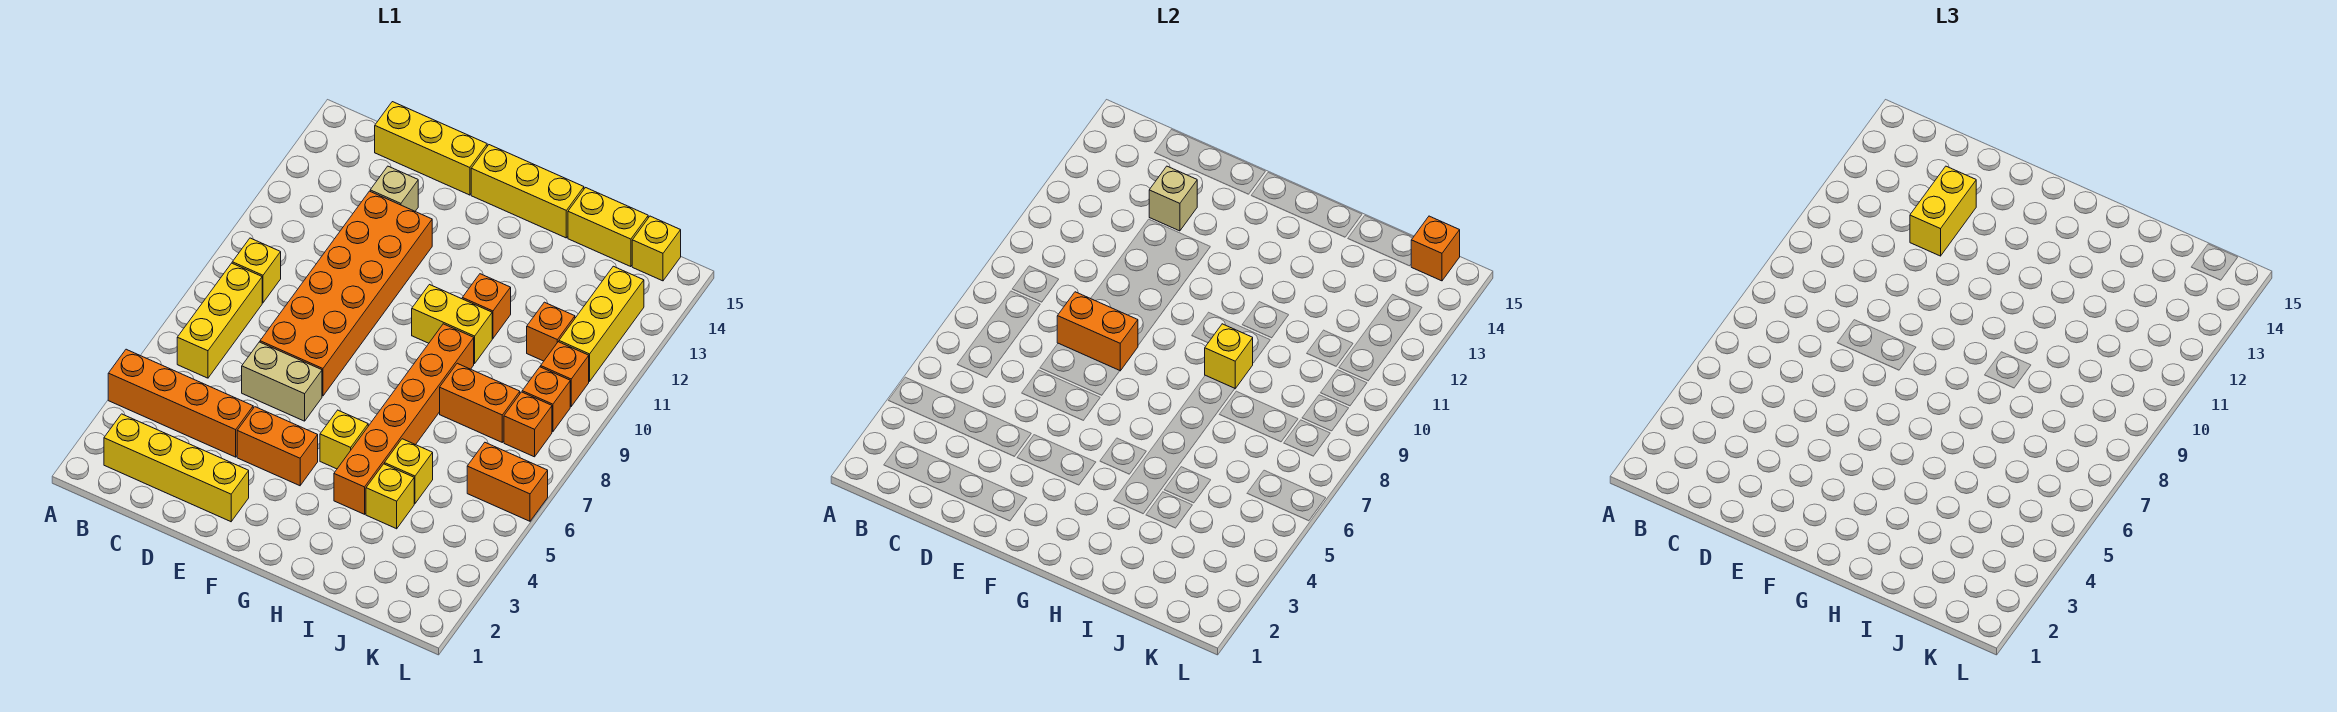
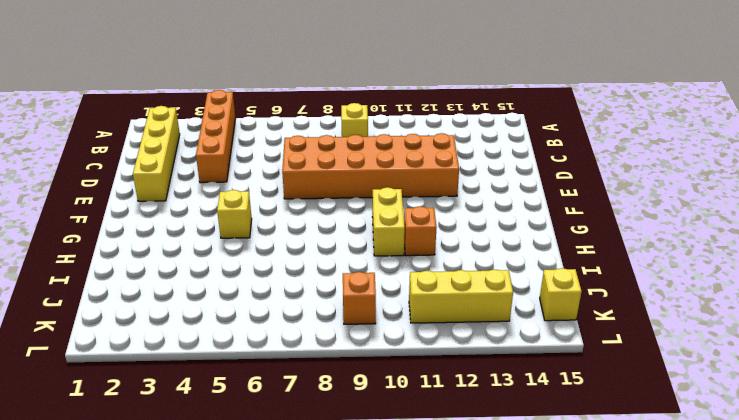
none -> yellow 1x3 brick [177,263,262,378]
none -> yellow 1x3 brick [375,102,487,195]
none -> tan 1x2 brick [242,342,322,421]
none -> tan 1x1 brick [370,166,418,211]

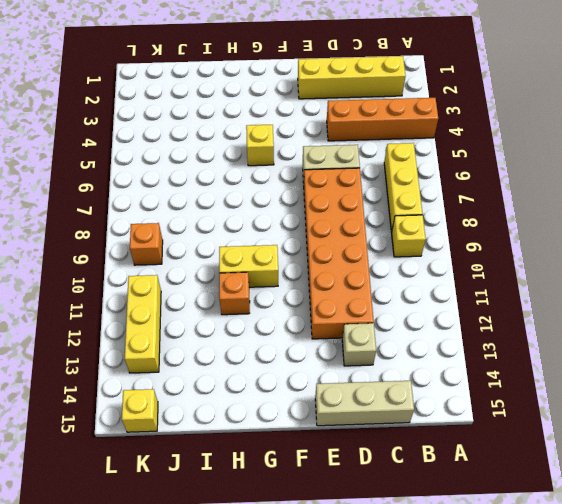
tan 1x3 brick [315,381,414,426] -> yellow 1x3 brick [375,102,487,195]
none -> orange 1x2 brick [237,407,318,486]
none -> yellow 1x3 brick [471,145,584,238]
none -> orange 1x6 brick [334,324,474,514]
none -> yellow 1x1 brick [366,464,414,529]

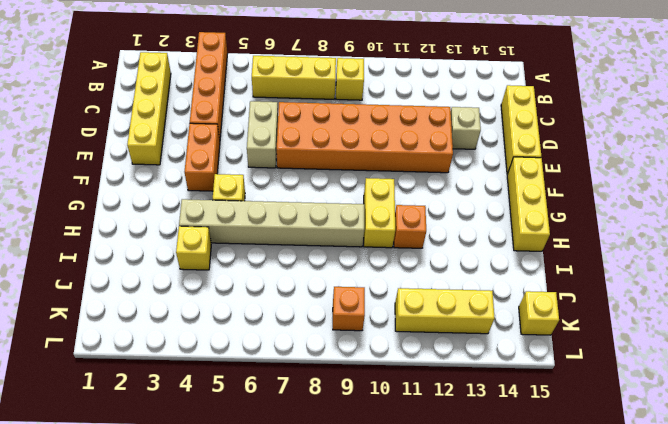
tan 1x6 brick [179,199,364,247] -> orange 1x6 brick [334,324,474,514]
none -> yellow 1x1 brick [384,439,433,503]
none -> orange 1x2 brick [440,363,520,442]
none -> yellow 1x2 brick [568,188,648,267]
none -> orange 1x1 brick [527,302,575,361]

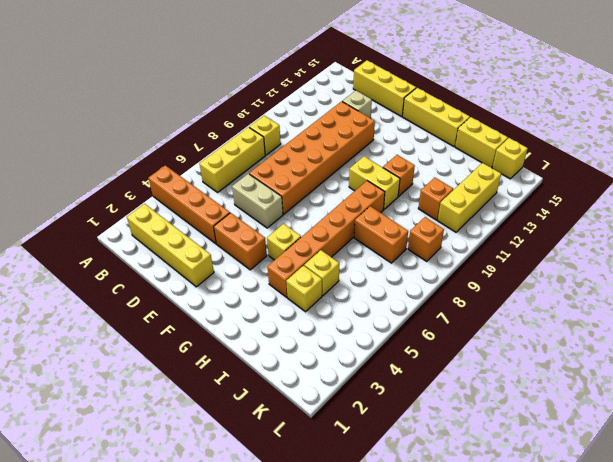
none -> orange 1x2 brick [467,443,548,521]
none -> orange 1x1 brick [504,392,552,457]
none -> orange 1x1 brick [541,342,589,406]
none -> orange 1x2 brick [1057,292,1138,371]

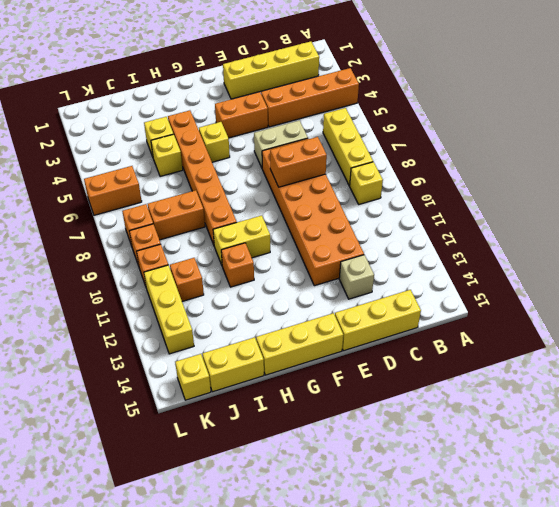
none -> tan 1x1 brick [1149,166,1197,231]
none -> yellow 1x1 brick [1205,324,1253,389]
none -> orange 1x1 brick [1411,216,1460,281]
none -> yellow 1x2 brick [1910,166,1976,256]

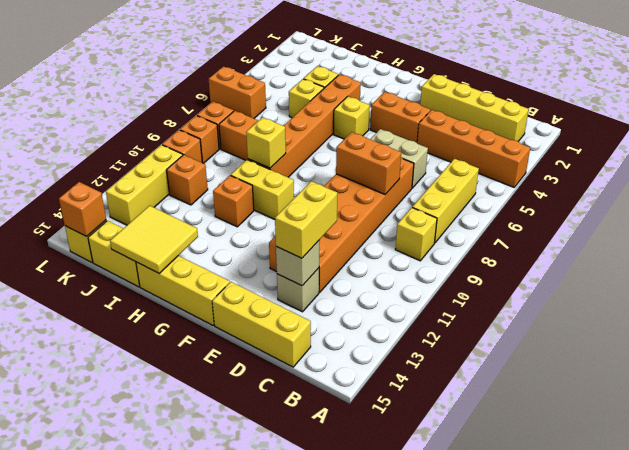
yellow 2x2 tile [110,206,198,273] -> none

